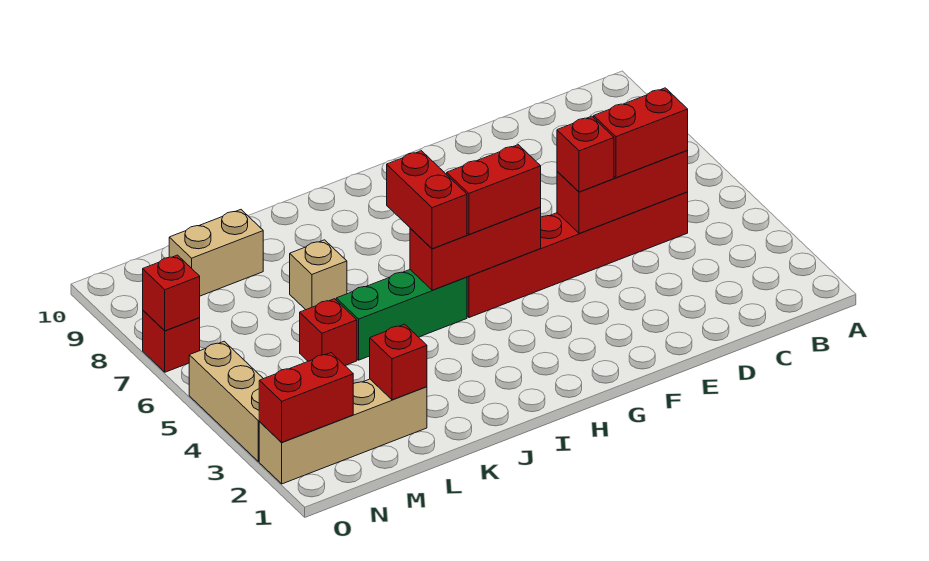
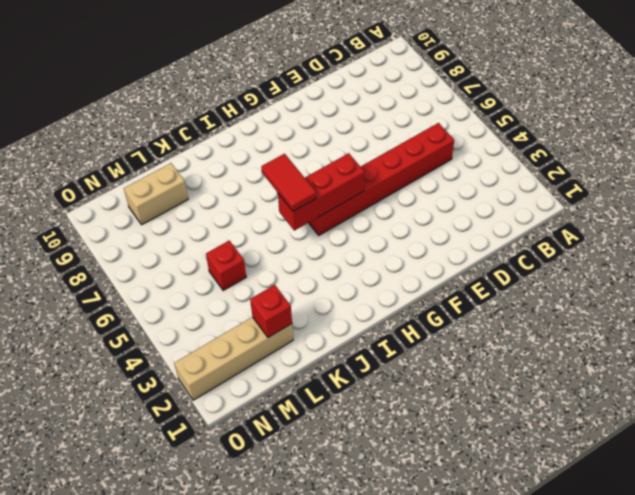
red 1x2 tile [261,154,316,211] -> red 1x2 brick [387,151,467,249]
none -> green 1x3 brick [336,270,467,360]
none -> tan 1x1 brick [290,240,347,310]
none -> tan 1x3 brick [189,341,263,462]

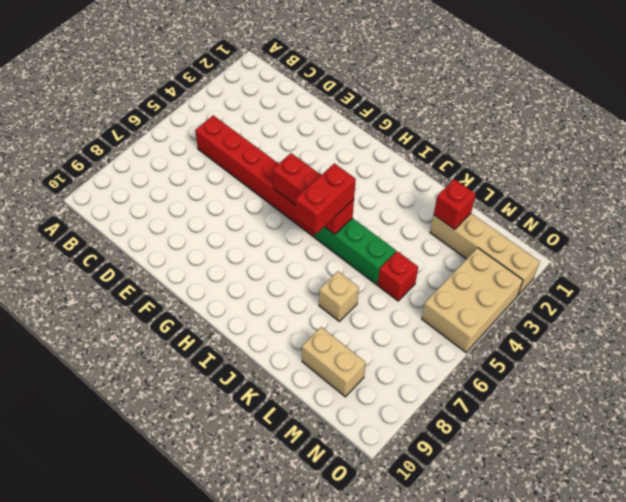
tan 2x3 brick [422,248,523,353] -> tan 1x3 brick [189,341,263,462]
none -> red 1x1 brick [143,311,200,372]
none -> red 1x3 brick [557,151,688,233]
none -> red 1x2 brick [259,353,353,442]

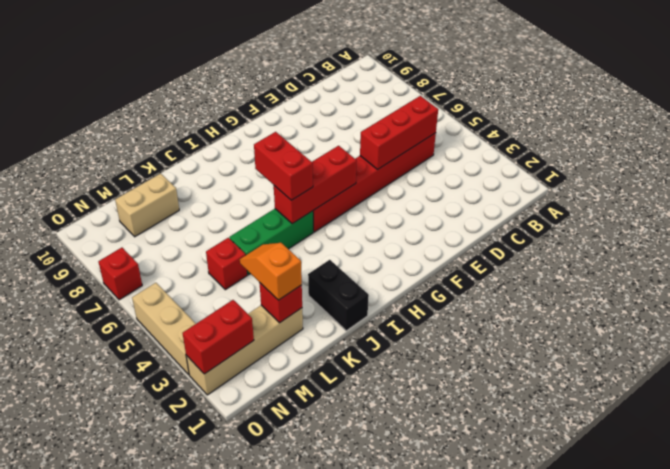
black 1x2 brick [308,260,369,331] -> none
orange 1x2 slope [240,243,302,300] -> none
none -> tan 1x1 brick [290,240,347,310]
none -> red 1x1 brick [143,255,200,331]
none -> red 1x2 brick [594,88,688,178]

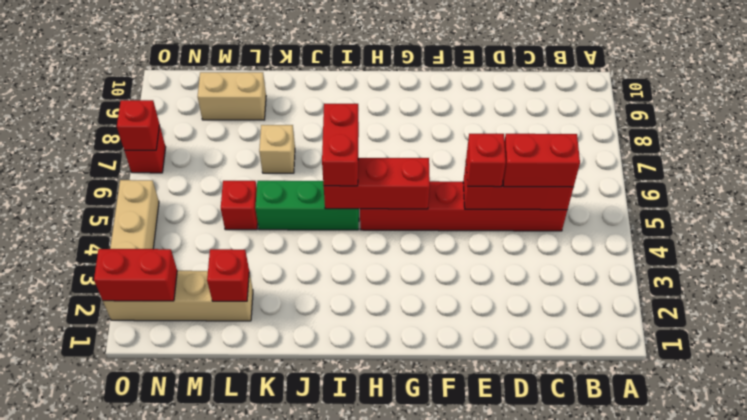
none -> red 1x2 brick [447,145,541,234]

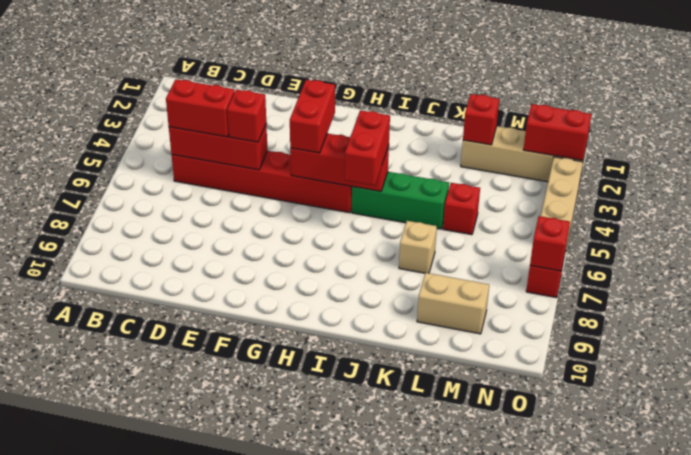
red 1x2 brick [290,80,335,153] -> red 1x2 brick turned to [447,145,541,234]

